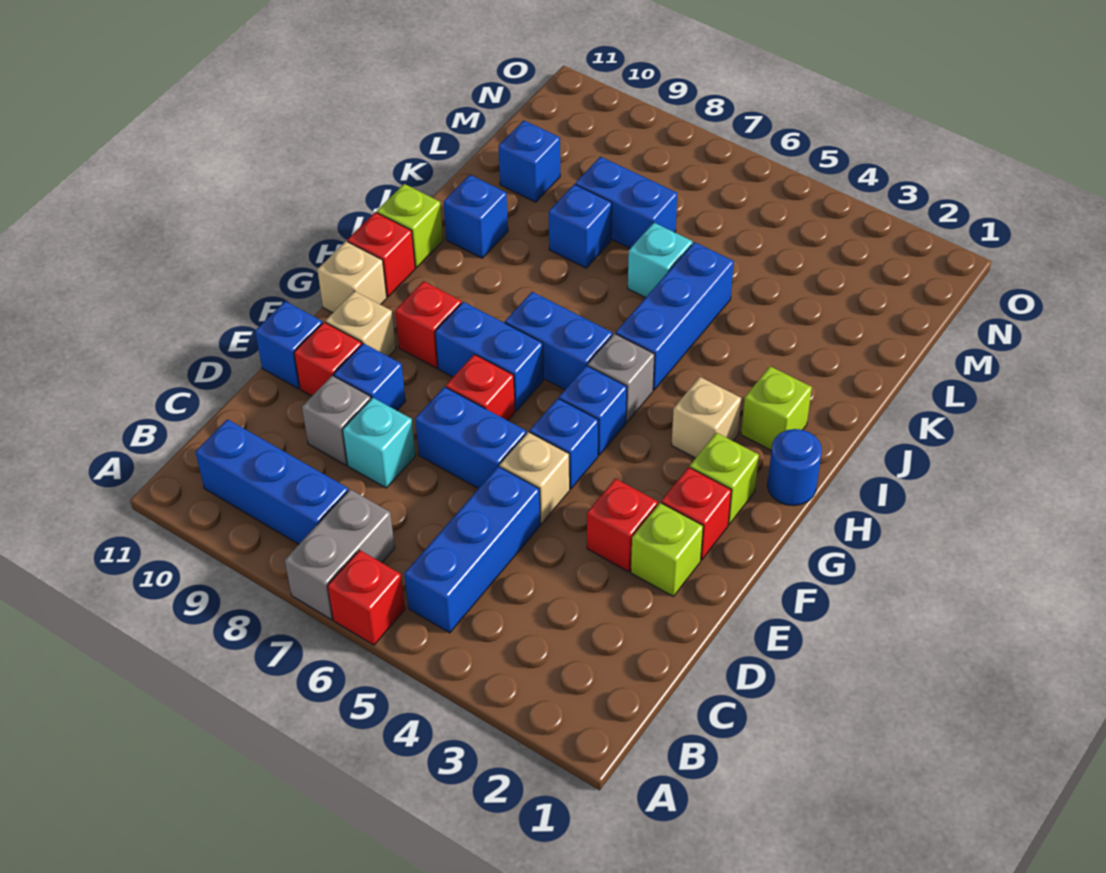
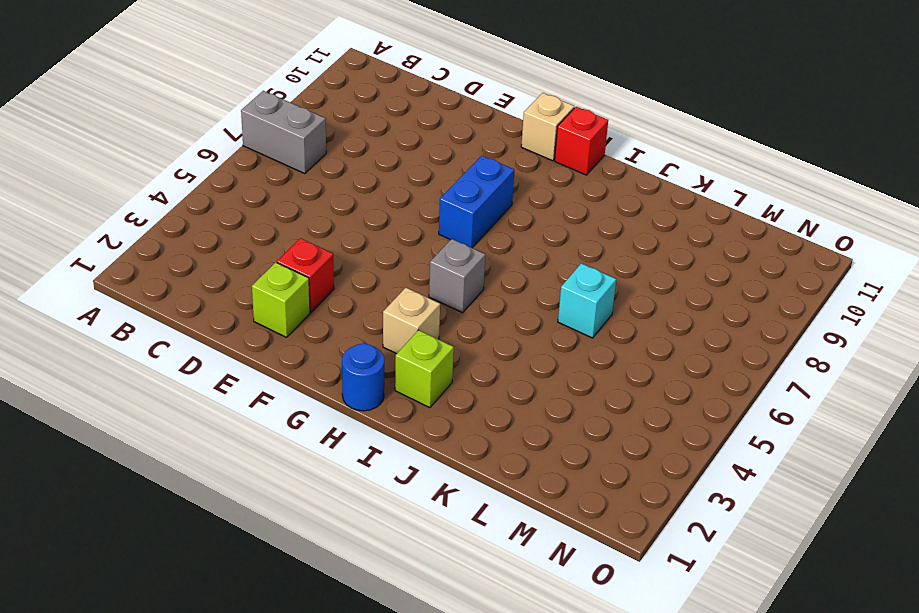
none -> red 1x1 brick [328,550,405,645]
none -> blue 1x3 brick [405,466,540,633]
none -> blue 1x3 brick [195,419,348,544]
none -> cyan 1x1 brick [343,398,416,488]

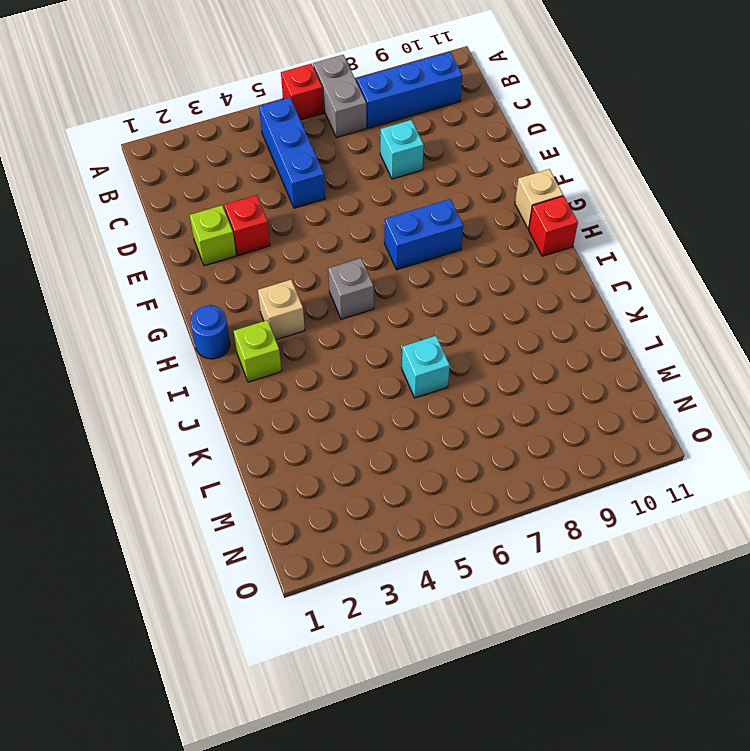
none -> grey 1x1 brick [302,375,371,465]
none -> tan 1x1 brick [500,432,570,523]
none -> blue 1x2 brick [415,387,526,489]
none -> blue 1x1 brick [334,343,406,411]

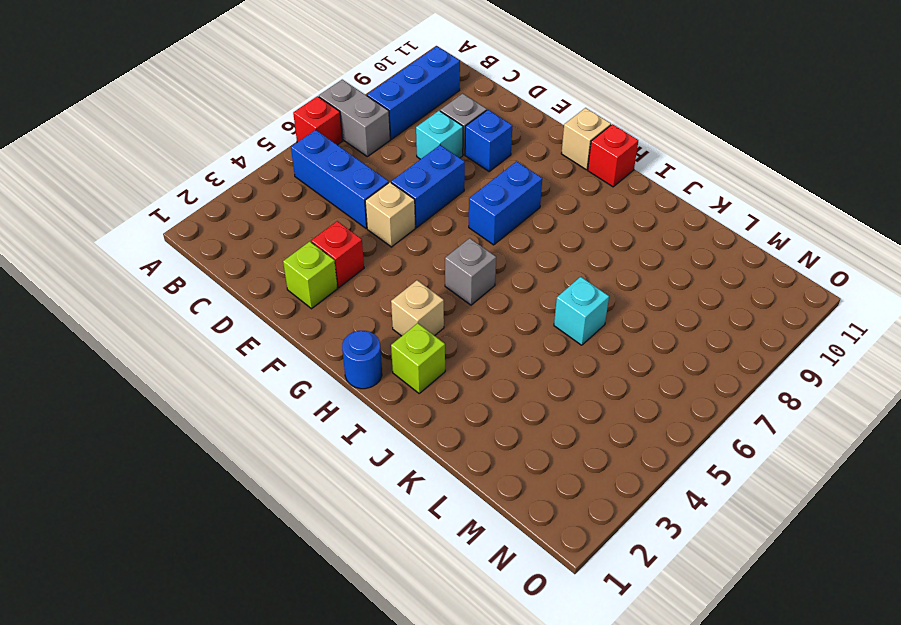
none -> red 1x1 brick [294,322,362,396]
none -> blue 1x1 brick [255,301,322,389]
none -> red 1x1 brick [661,467,731,560]
none -> blue 1x1 brick [530,398,598,489]

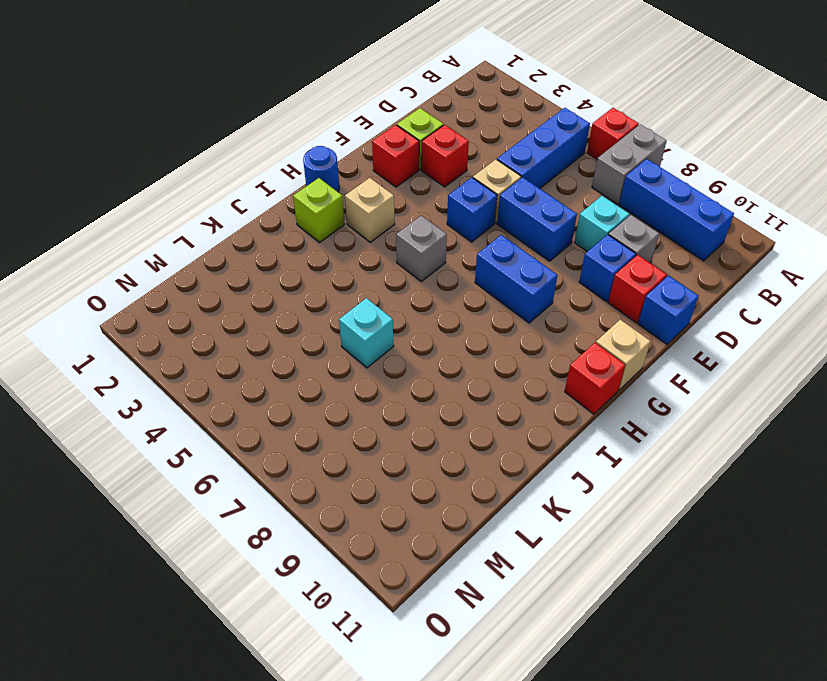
none -> red 1x1 brick [446,354,515,421]
none -> tan 1x1 brick [325,291,396,357]
none -> lime 1x1 brick [690,433,759,524]
none -> blue 1x1 brick [559,366,627,455]

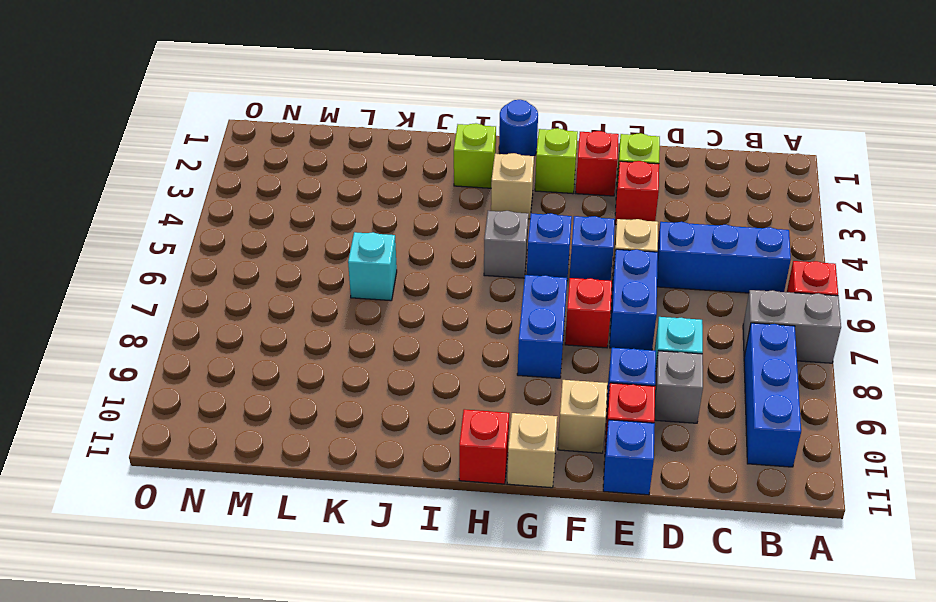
none -> red 1x1 brick [395,281,461,368]
none -> blue 1x2 brick [505,292,612,390]
none -> blue 1x3 brick [616,242,734,390]
none -> lime 1x1 brick [377,184,443,268]

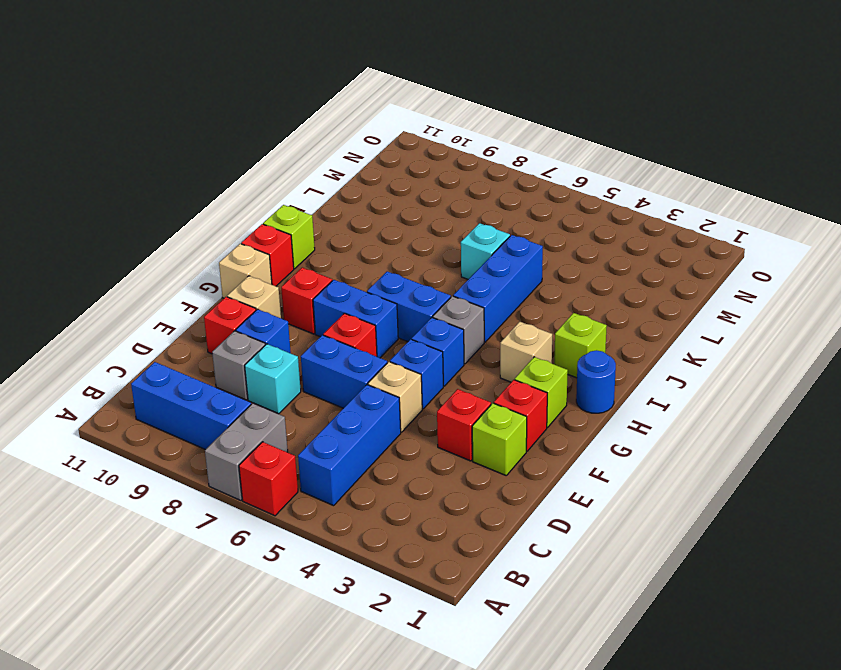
none -> blue 1x1 brick [255,301,322,389]
none -> blue 1x1 brick [443,175,508,258]
none -> blue 1x1 brick [549,184,612,268]
none -> blue 1x2 brick [575,157,677,248]

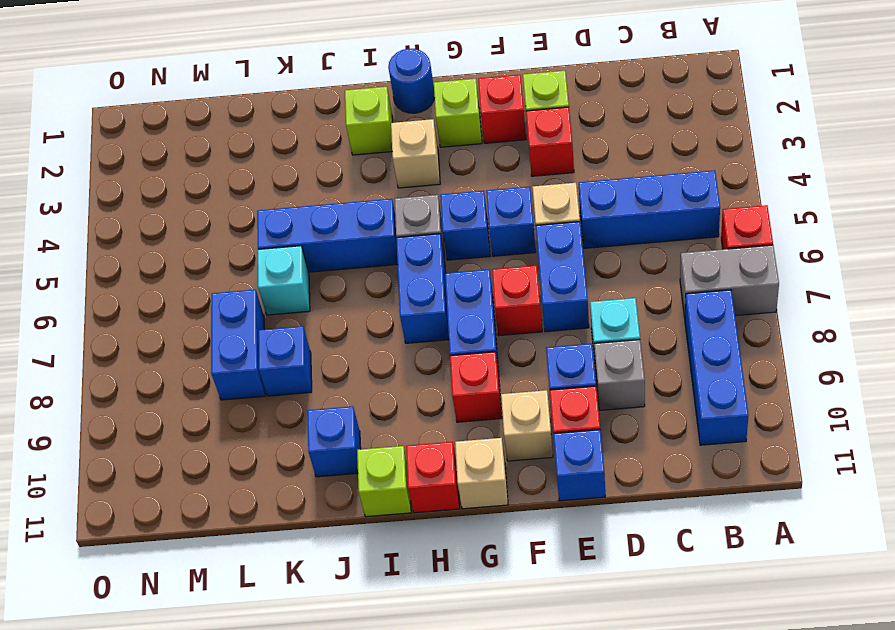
none -> blue 1x1 brick [498,121,560,202]

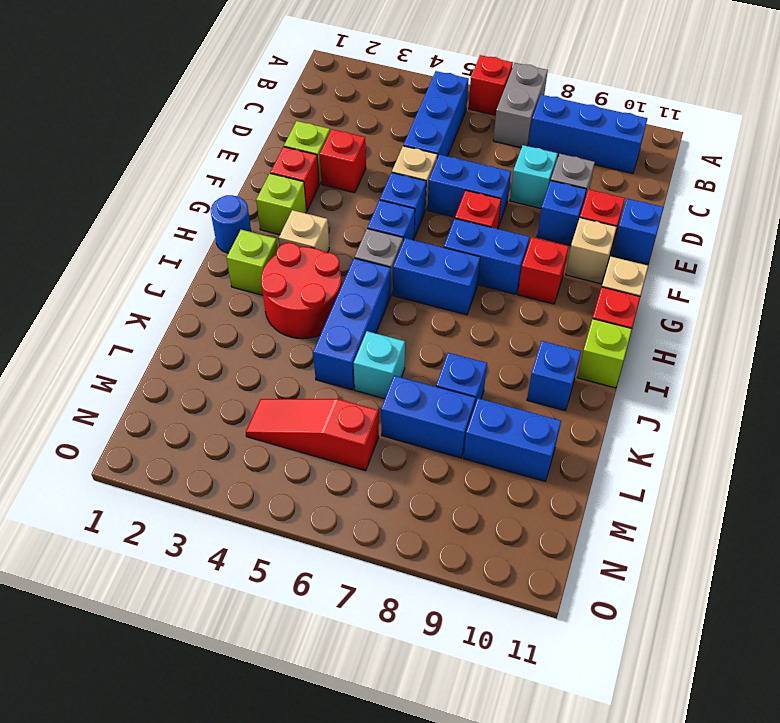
red 2x2 round brick [261,243,342,339] -> none
blue 1x2 brick [464,398,561,481] -> blue 1x1 brick [498,121,560,202]
red 1x3 slope [246,399,379,471] -> none

